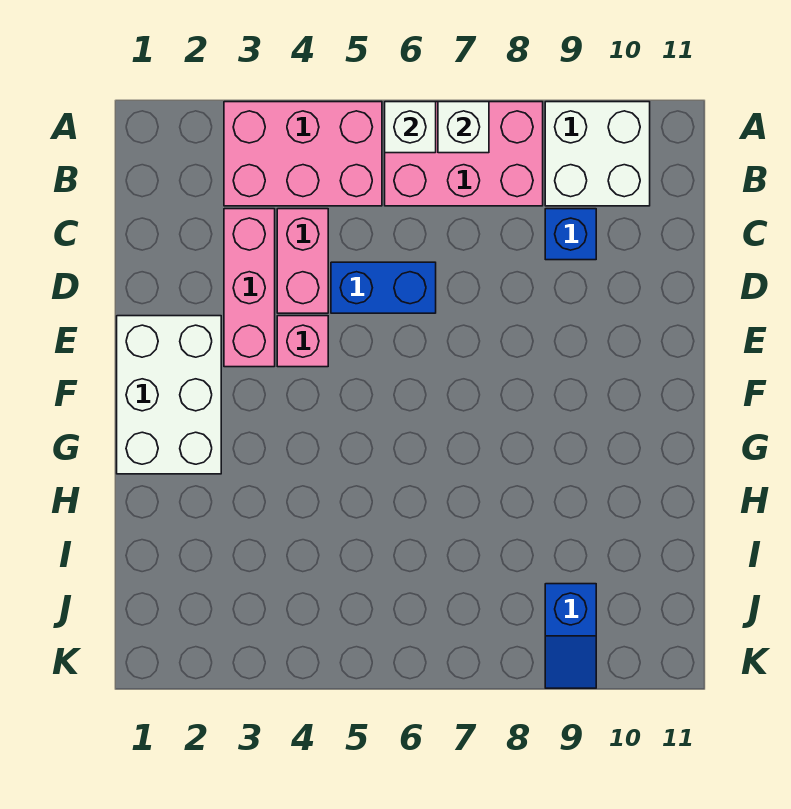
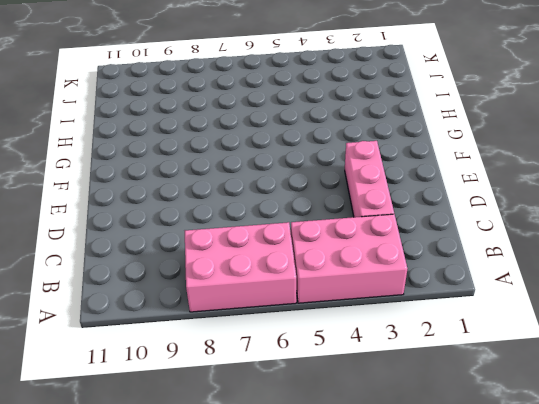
none -> white 2x2 brick [545,102,650,206]
none -> pink 1x2 brick [277,209,328,313]
none -> blue 1x1 brick [545,209,596,260]

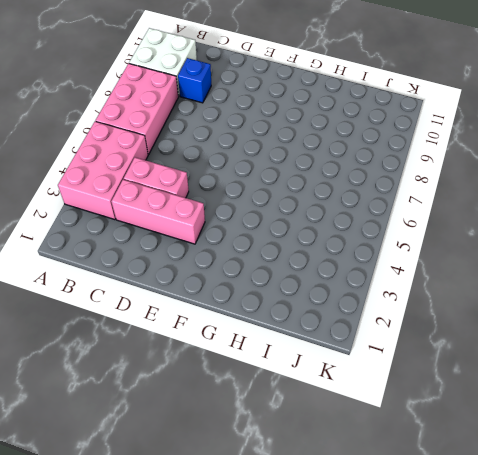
none -> blue 1x2 brick [331,262,436,313]
none -> white 2x3 brick [117,316,221,474]
none -> pink 1x1 brick [277,316,328,367]

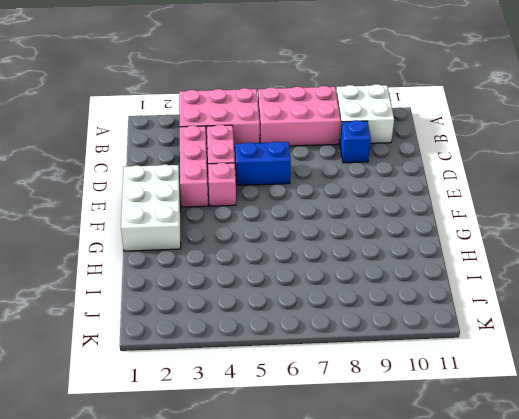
none -> blue 1x2 slope [545,584,596,688]
none -> white 1x1 brick [385,102,436,153]
none -> white 1x1 brick [438,102,489,153]

